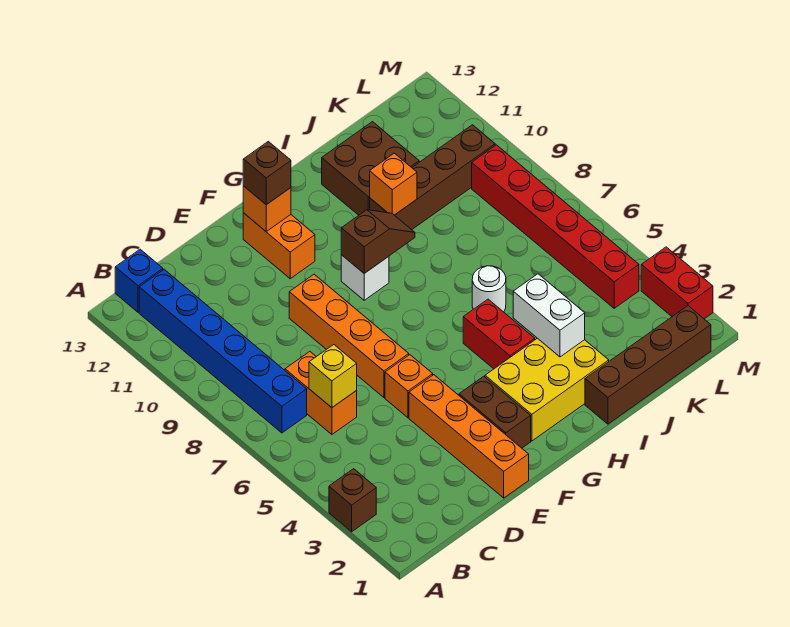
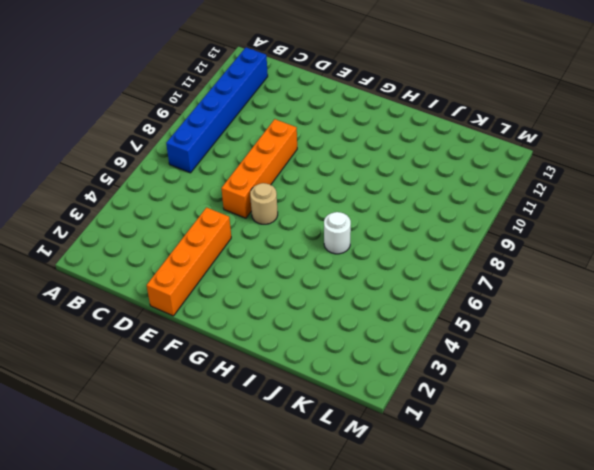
tan 1x1 round brick [250,183,278,224] -> none
none -> brown 1x1 brick [329,469,376,532]
none -> blue 1x1 brick [115,249,163,312]
none -> orange 1x2 brick [285,352,357,434]

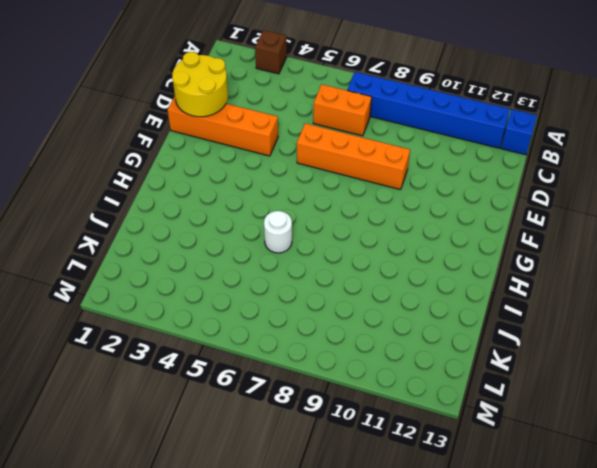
yellow 2x2 round brick [172,52,228,117] -> none
none -> orange 1x1 brick [385,355,433,418]
none -> brown 1x2 brick [459,376,531,448]
none -> orange 1x2 brick [243,213,315,279]

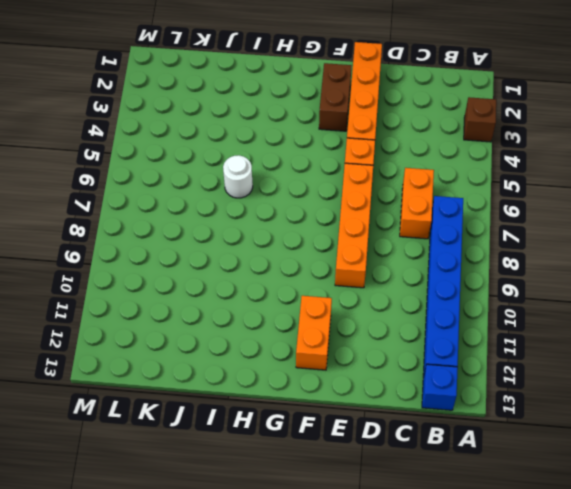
none -> yellow 2x3 brick [485,338,609,441]
none -> white 1x1 brick [341,255,389,300]
none -> red 1x2 brick [463,299,535,369]

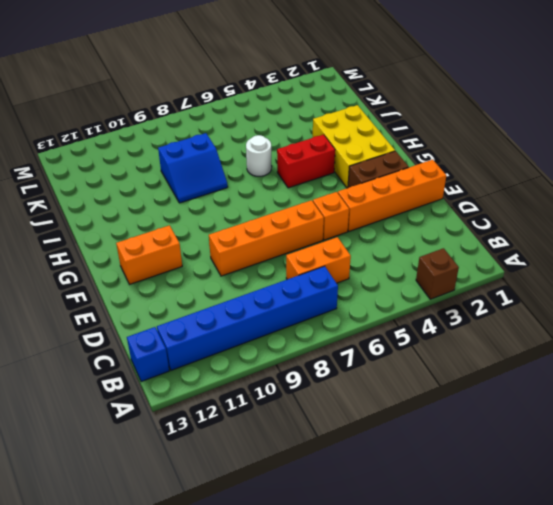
blue 2x2 slope [158,133,228,203] -> none
none -> white 1x1 brick [341,255,389,300]
none -> brown 1x4 brick [585,306,711,424]
none -> brown 1x4 brick [370,125,495,230]

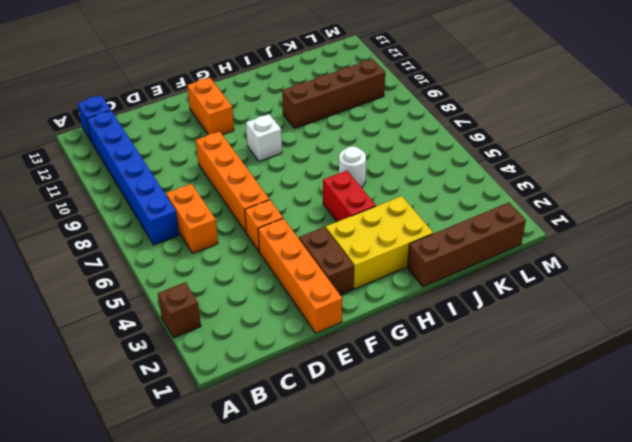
none -> brown 2x2 brick [322,122,419,215]
none -> red 1x6 brick [472,145,639,308]
none -> red 1x2 brick [641,247,713,319]

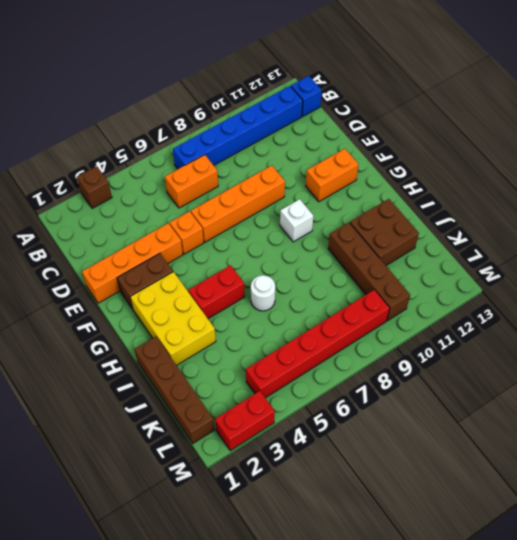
none -> yellow 1x1 brick [309,345,357,407]
none -> orange 1x1 brick [243,186,291,231]
none -> brown 1x2 slope [341,210,415,273]

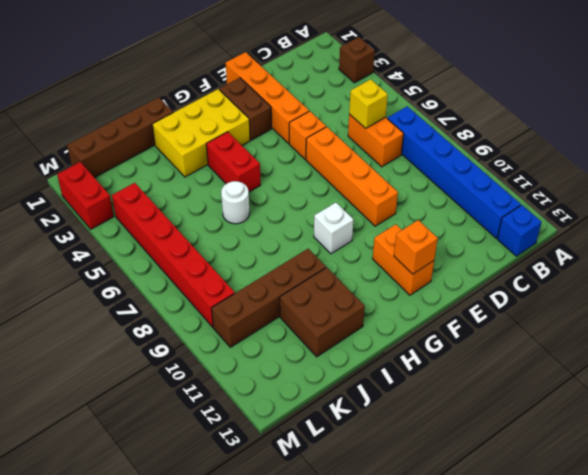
none -> brown 1x2 slope [341,210,415,273]
none -> white 1x2 brick [513,274,585,357]
none -> orange 1x1 brick [370,153,417,215]

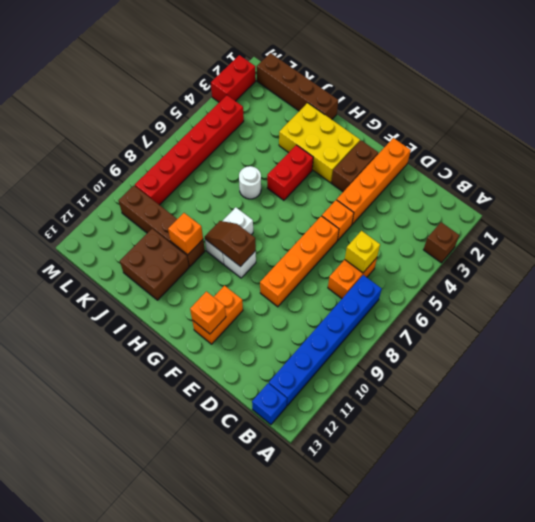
white 1x2 brick [205,207,253,264] -> white 1x2 brick moved to [513,274,585,357]
none -> brown 1x1 brick [243,141,291,205]

